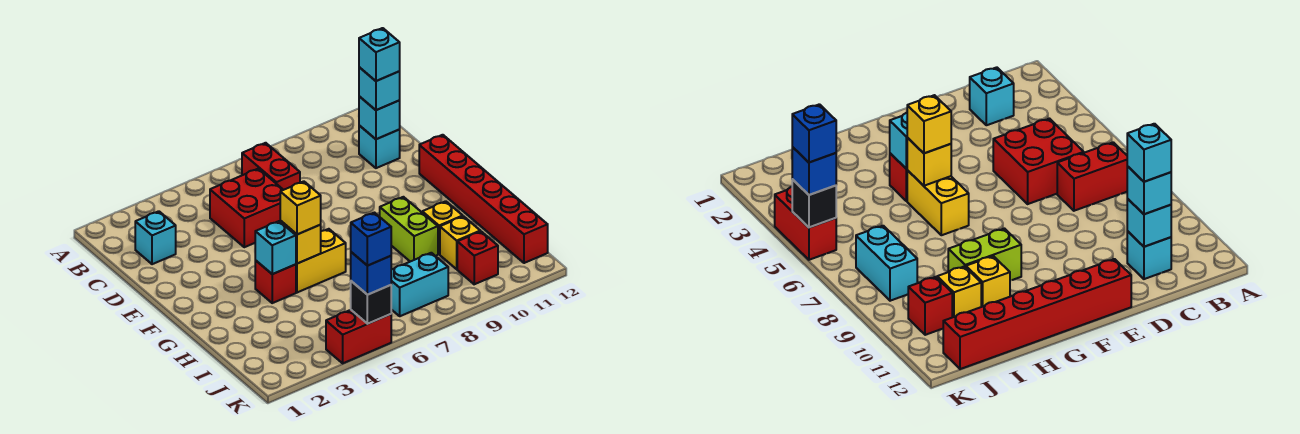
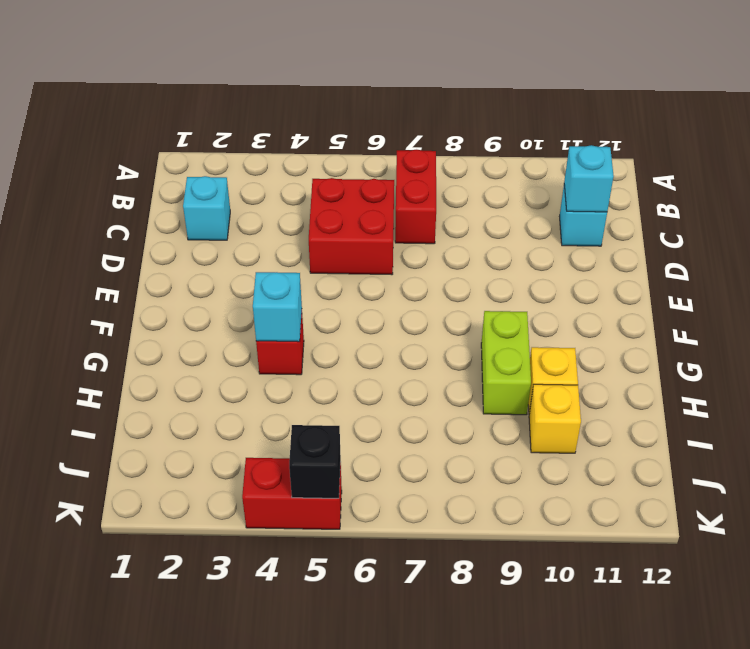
none -> red 1x6 brick [419,135,548,263]
none -> yellow 1x2 brick [296,229,346,293]
none -> cyan 1x2 brick [391,253,448,316]

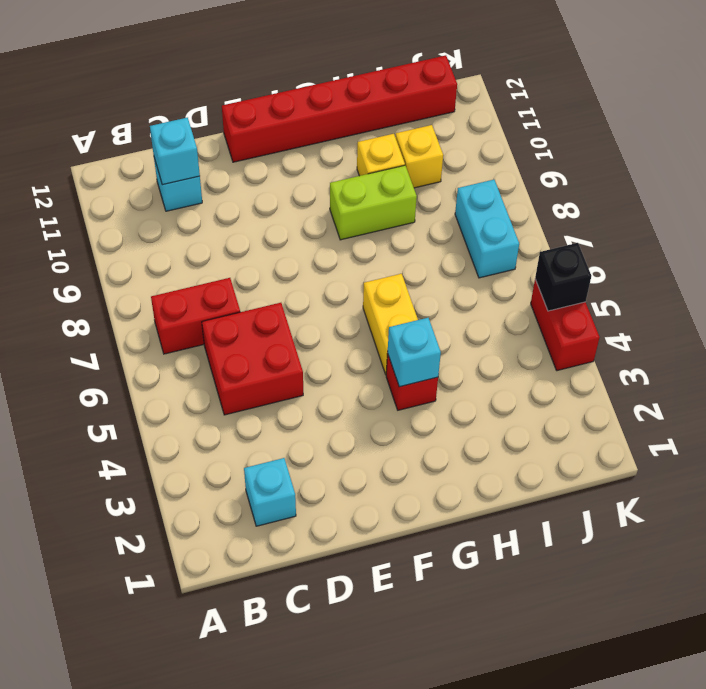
none -> red 1x1 brick [457,231,498,284]
none -> yellow 1x1 brick [280,221,321,264]
none -> cyan 1x1 brick [359,67,400,110]

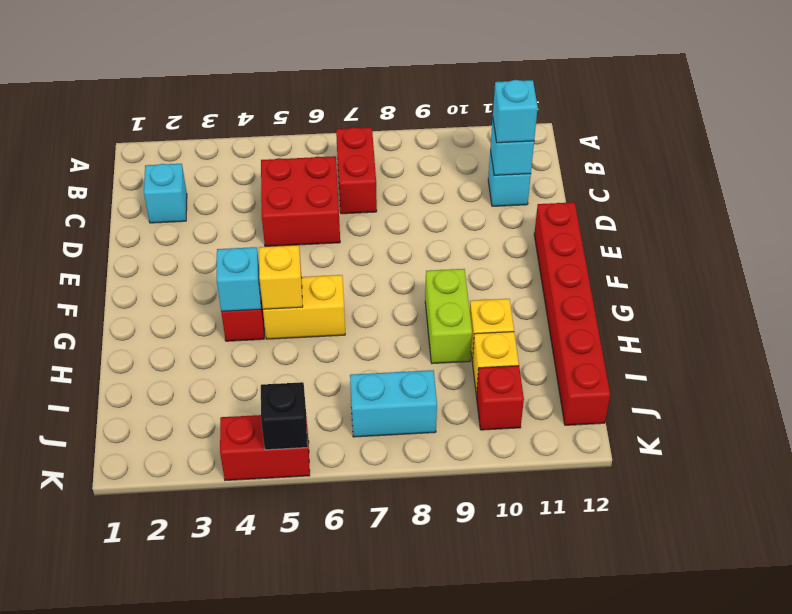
none -> yellow 1x1 brick [280,181,321,234]
none -> blue 1x1 brick [351,252,391,295]
none -> cyan 1x1 brick [359,28,400,81]

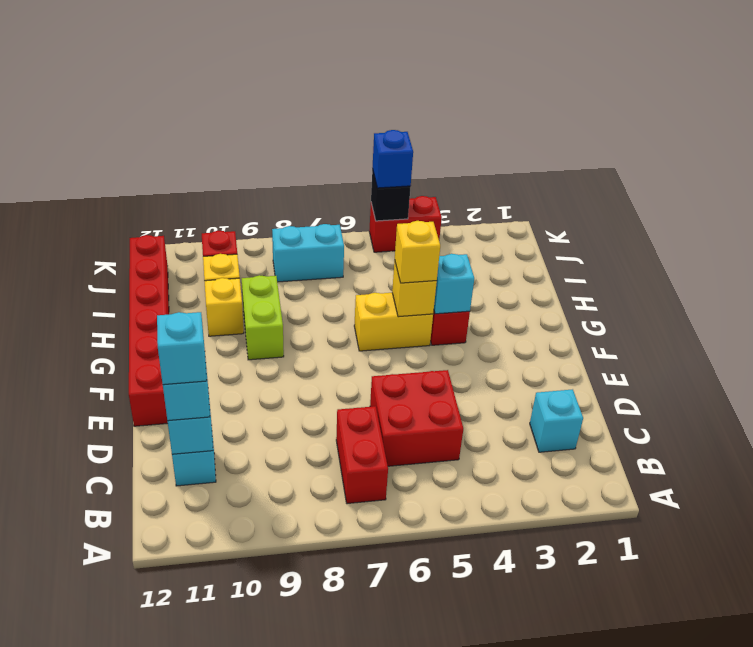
none -> blue 1x1 brick [351,213,391,266]

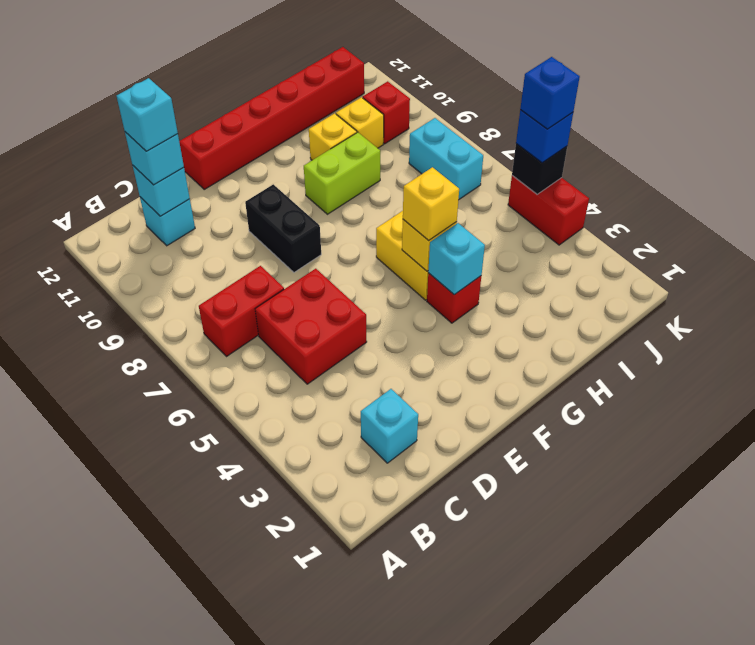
black 1x2 brick [245,184,321,272] -> none

